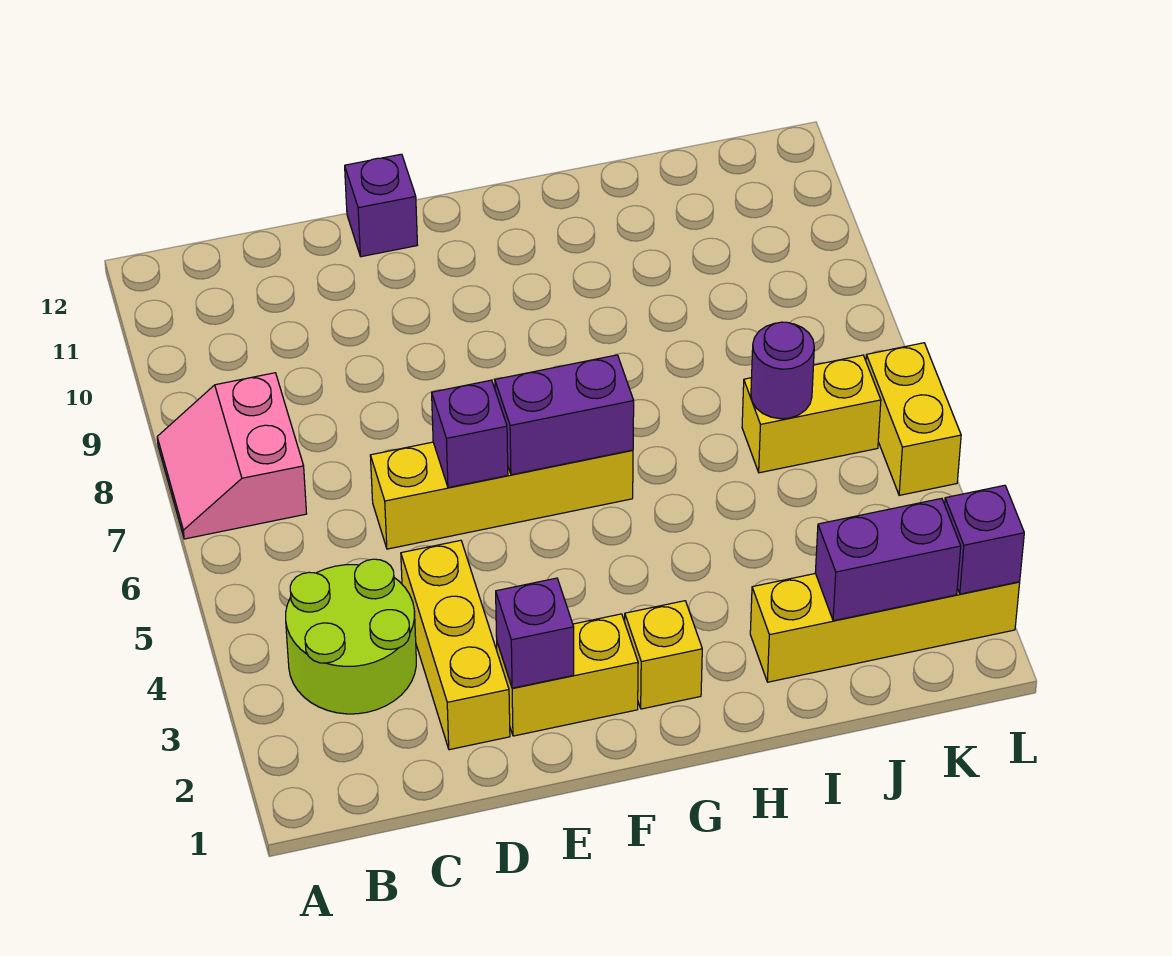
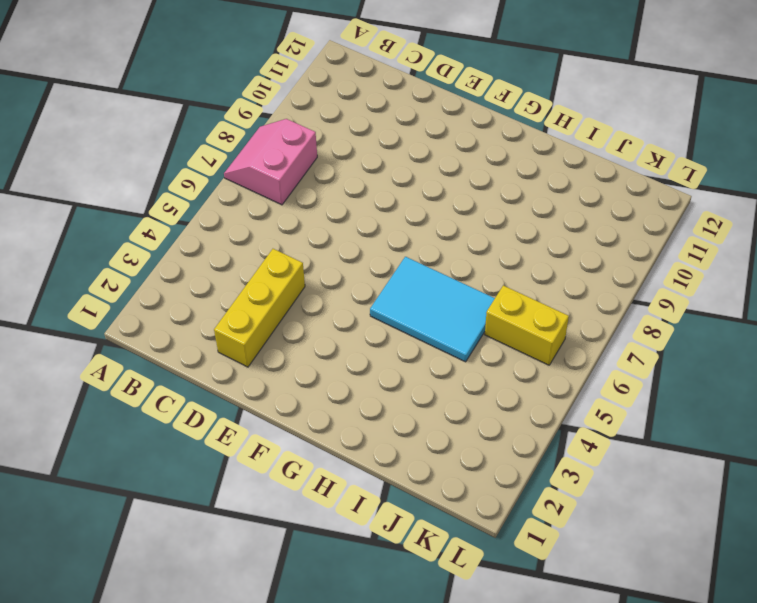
cyan 2x3 tile [370,257,495,362] -> yellow 1x4 brick [370,442,633,549]
none -> lime 2x2 round brick [286,559,416,714]
none -> yellow 1x2 brick [497,614,638,736]
none -> purple 1x1 brick [345,154,417,257]

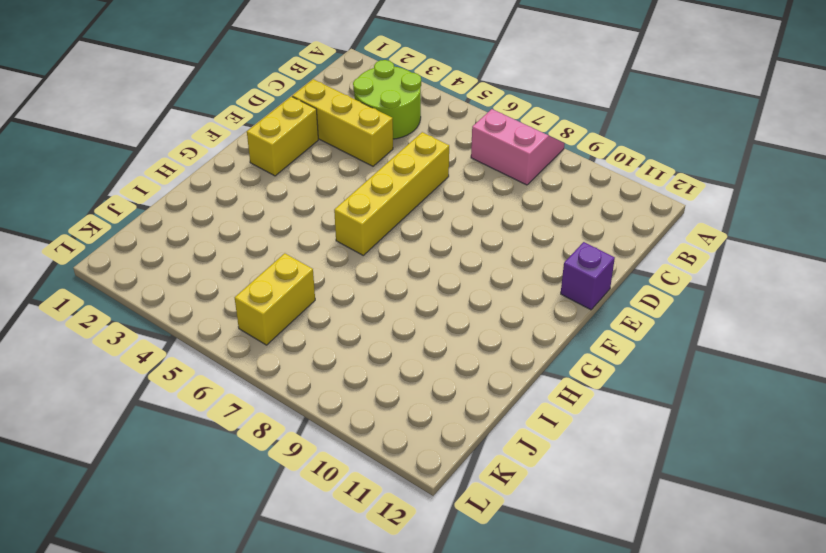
none -> yellow 1x1 brick [625,601,702,709]
none -> yellow 1x4 brick [750,574,1020,682]
none -> yellow 1x2 brick [866,343,961,495]

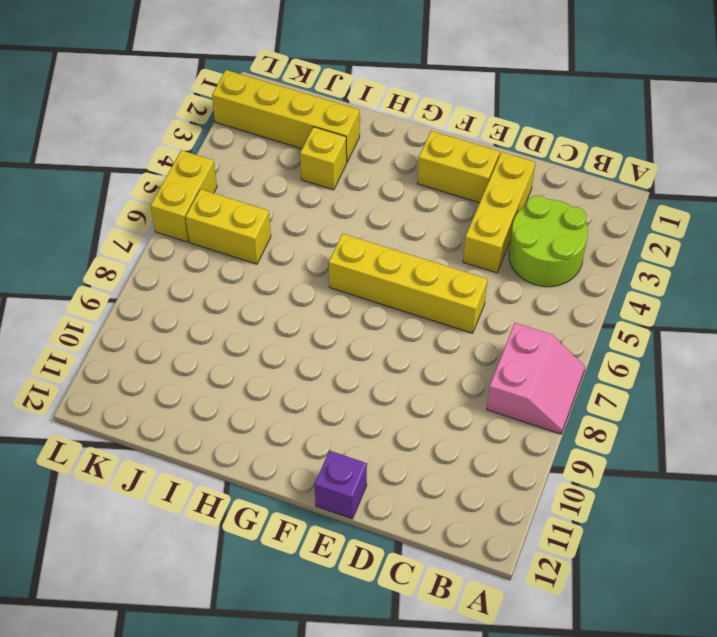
yellow 1x1 brick [300,127,347,190] -> yellow 1x1 brick moved to [625,601,702,709]
none -> purple 1x1 brick [496,578,574,688]
none -> purple 1x1 brick [432,380,508,488]
none -> purple 1x2 brick [495,355,634,475]

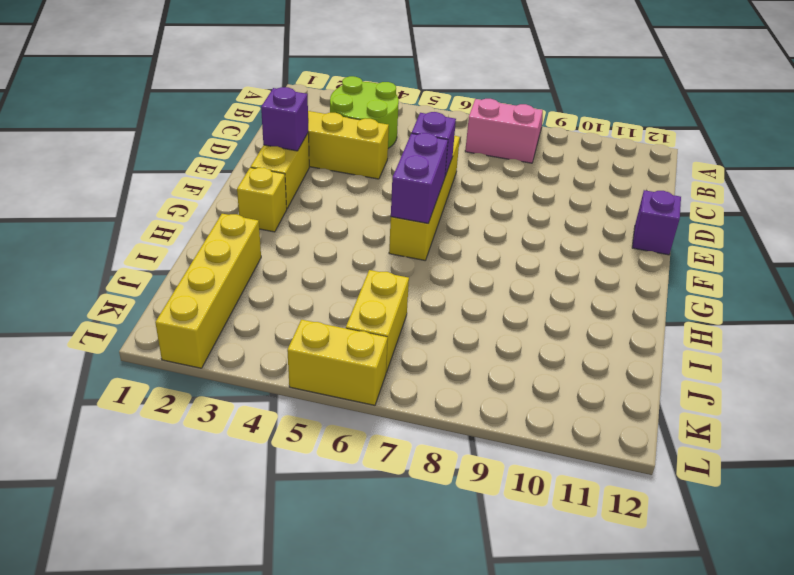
none -> purple 1x2 brick [815,498,961,621]
none -> purple 1x1 round brick [751,322,814,419]
none -> purple 1x1 brick [945,485,1024,594]

